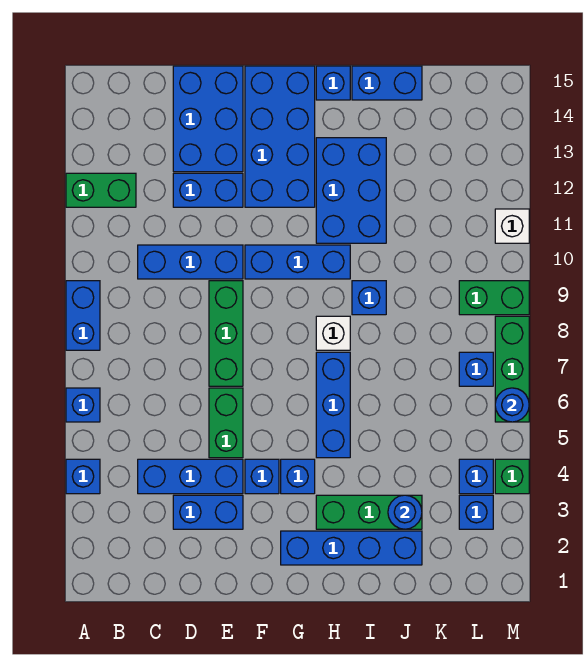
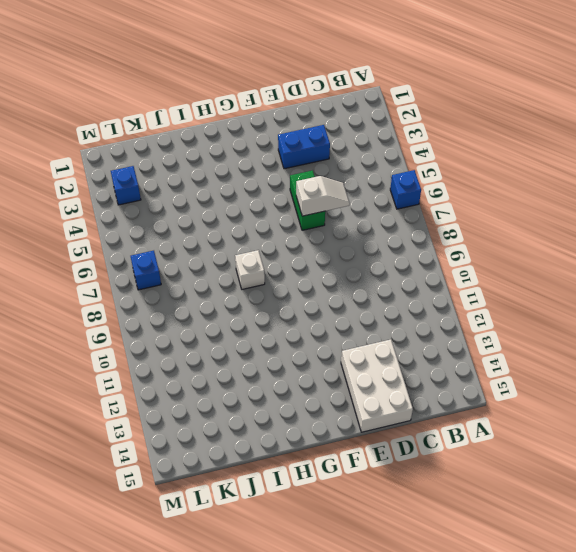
white 1x2 slope [296,176,350,216] -> none
white 2x3 brick [341,339,413,432] -> blue 2x3 brick [173,66,243,172]
none -> blue 1x1 brick [66,459,100,494]
none -> blue 1x2 brick [66,281,100,350]
none -> green 1x2 brick [66,173,136,207]
none -> blue 1x3 brick [138,459,243,494]

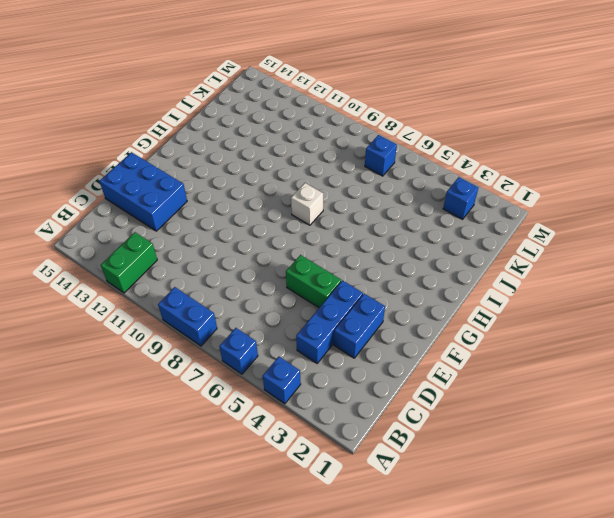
none -> blue 1x3 brick [138,245,243,279]
none -> blue 1x2 brick [173,173,243,207]
none -> green 1x3 brick [209,281,243,386]
none -> blue 1x1 brick [245,459,279,494]

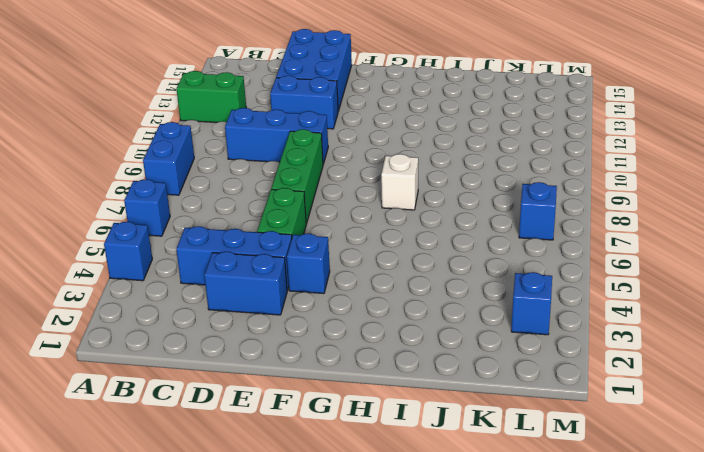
none -> blue 1x3 brick [245,245,350,279]
none -> blue 2x4 brick [245,66,315,207]
none -> blue 1x4 brick [281,531,422,565]
none -> blue 1x1 brick [281,459,315,494]

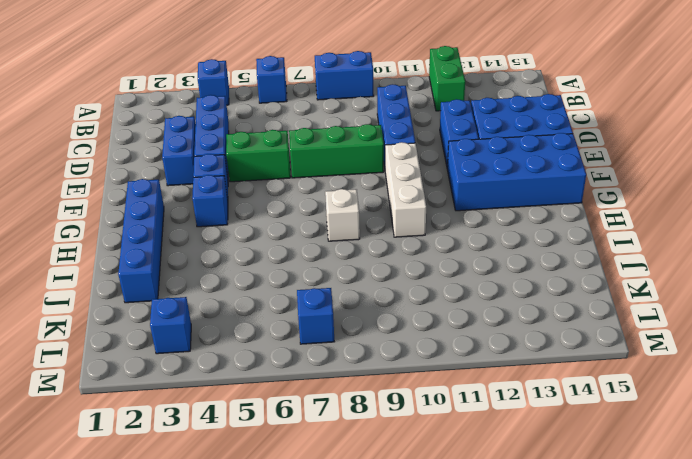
white 1x3 brick [385,142,426,237] -> blue 1x3 brick [245,245,350,279]
none -> green 1x3 brick [316,495,422,529]
none -> blue 1x3 brick [316,352,350,458]
none -> blue 2x3 brick [316,138,386,243]
none -> blue 1x1 brick [316,66,350,100]

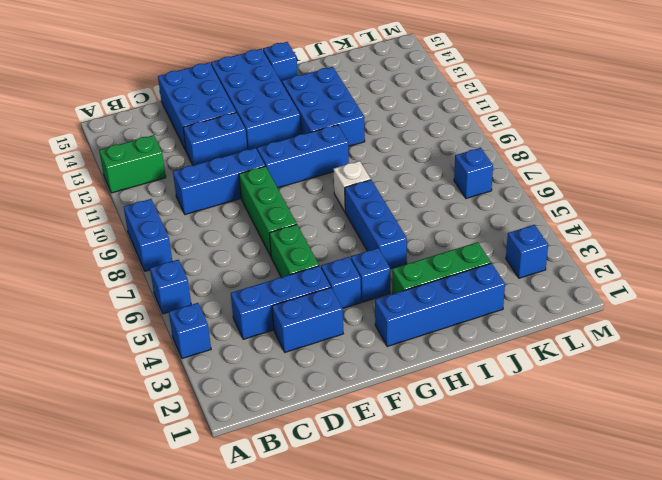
none -> blue 1x1 brick [352,281,386,315]
none -> blue 1x2 brick [352,66,422,100]
none -> blue 1x1 brick [459,459,493,494]
none -> green 1x2 brick [459,281,529,315]

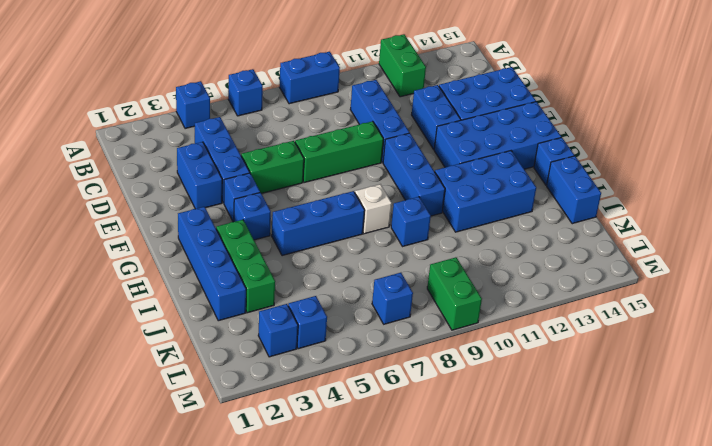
none -> green 1x1 brick [495,459,529,494]
none -> green 1x3 brick [495,316,529,422]
none -> white 1x1 brick [495,209,529,243]
none -> blue 1x1 round brick [388,495,422,529]

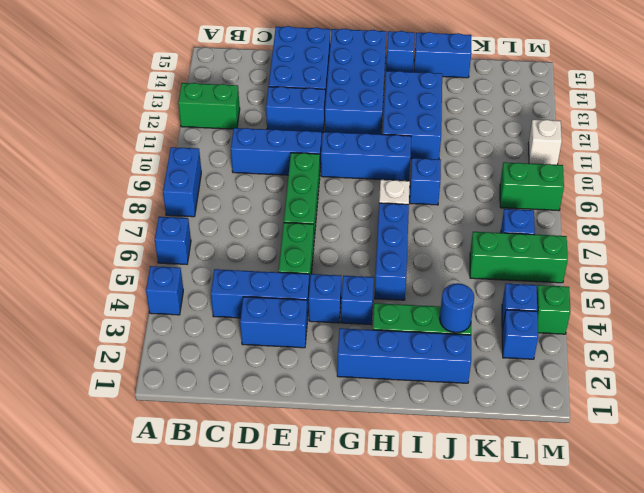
green 1x3 brick [470,232,568,283] -> green 1x3 brick turned to [495,316,529,422]
none -> blue 1x1 round brick [495,388,529,422]

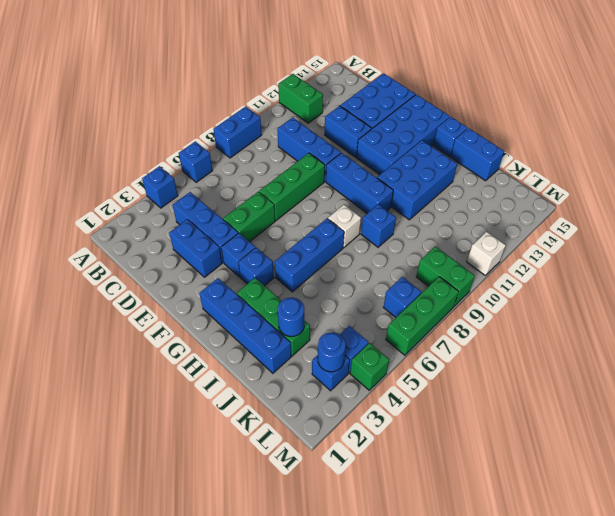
blue 1x1 round brick [318,332,346,372] -> blue 1x1 round brick moved to [495,388,529,422]

